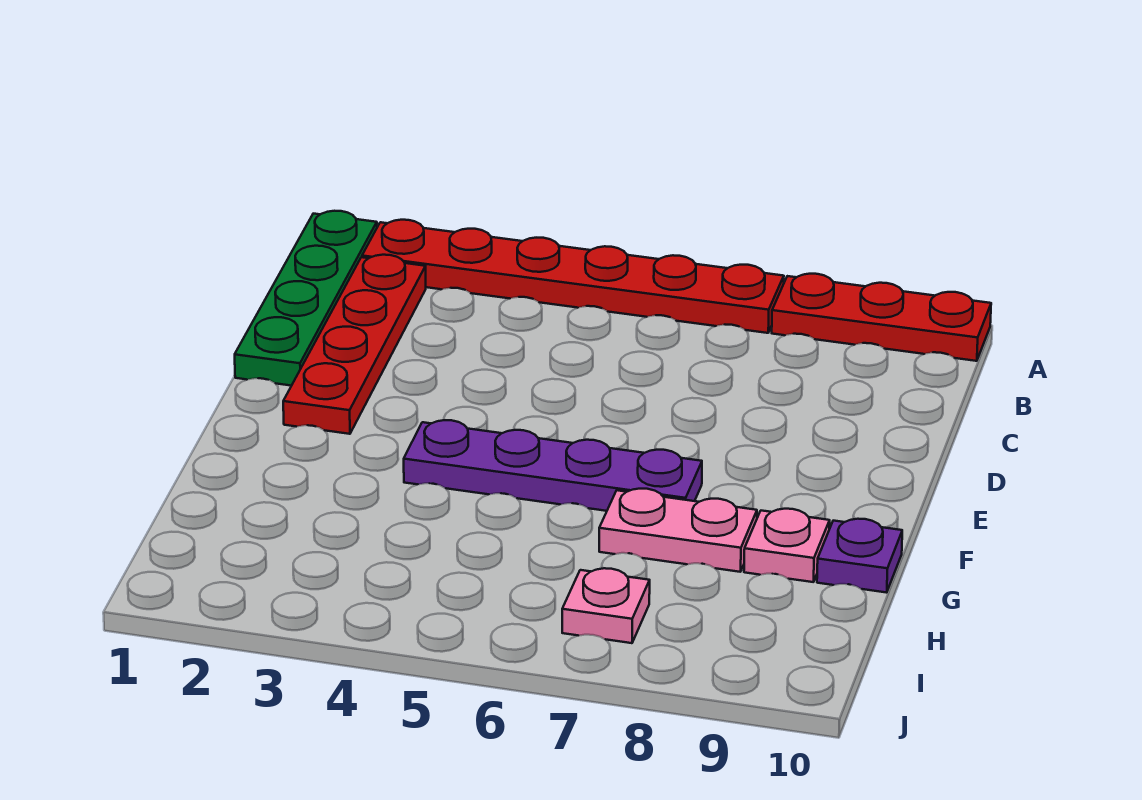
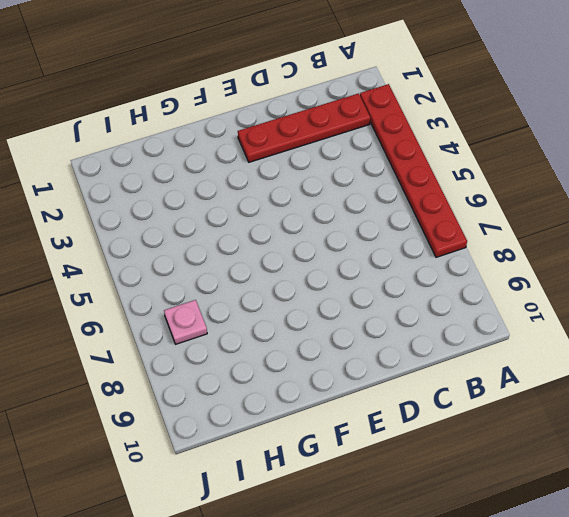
none -> green 1x4 plate [235,211,377,386]
none -> red 1x3 plate [772,274,991,361]

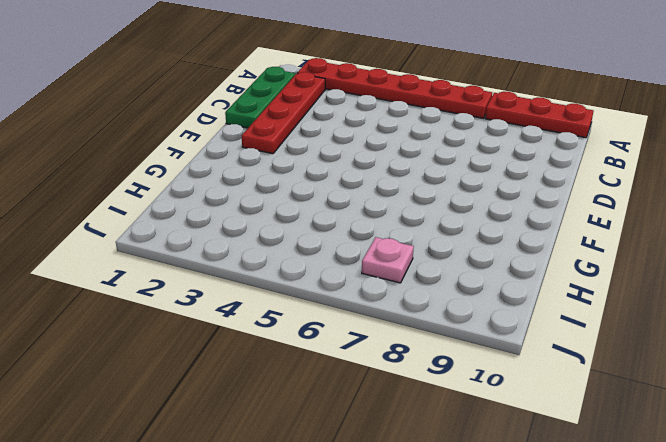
green 1x3 plate [225,67,295,128] -> green 1x4 plate [235,211,377,386]
none -> purple 1x4 plate [404,420,702,511]
none -> pink 1x2 plate [599,489,757,572]

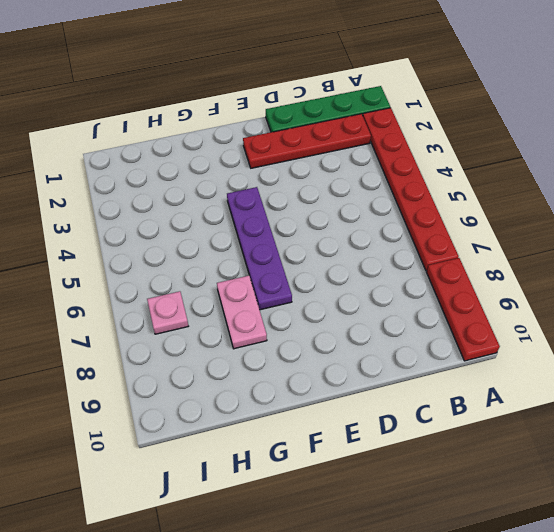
none -> pink 1x1 plate [744,509,830,582]
none -> purple 1x1 plate [817,519,902,593]

